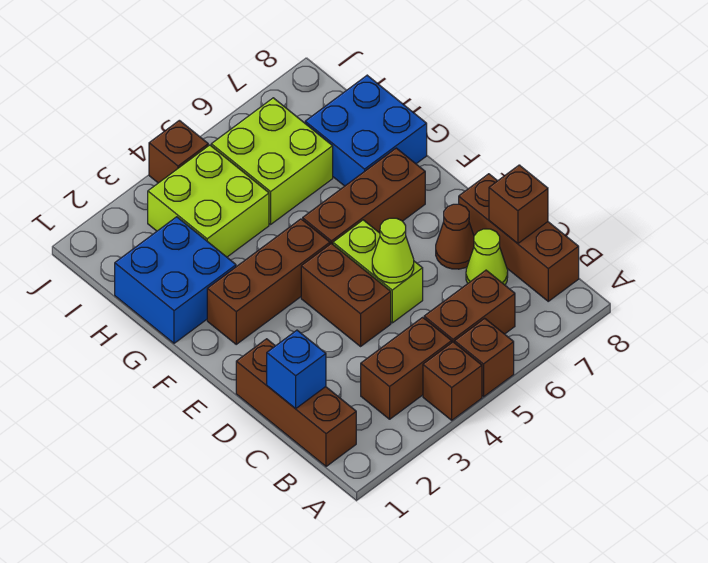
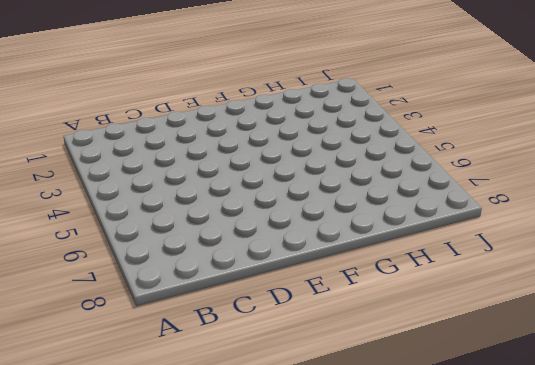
none -> brown 1x1 brick [423,342,482,420]
none -> brown 1x1 brick [455,318,514,397]
none -> brown 1x3 brick [236,339,356,467]

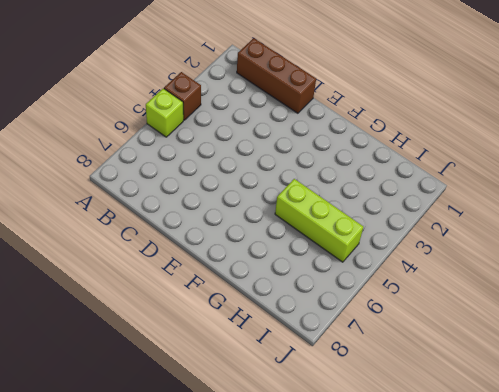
lime 1x1 brick [146,88,183,137] -> brown 1x1 brick [455,318,514,397]
lime 1x3 brick [275,179,363,262] -> lime 2x2 brick [211,98,333,224]
none -> brown 1x2 brick [361,317,452,419]
none -> brown 1x2 brick [424,270,515,343]
none -> brown 1x3 brick [459,174,579,301]

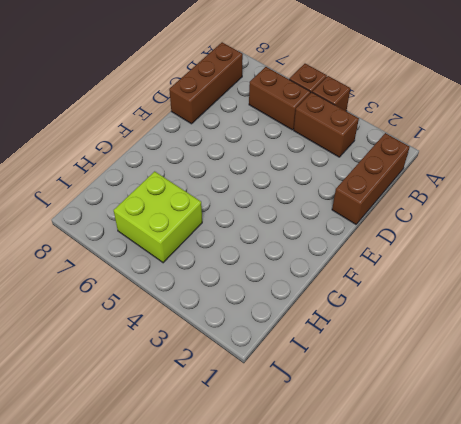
none -> lime 1x1 cone [466,229,508,285]
none -> brown 1x2 brick [301,243,391,346]
none -> lime 1x2 brick [333,220,423,323]

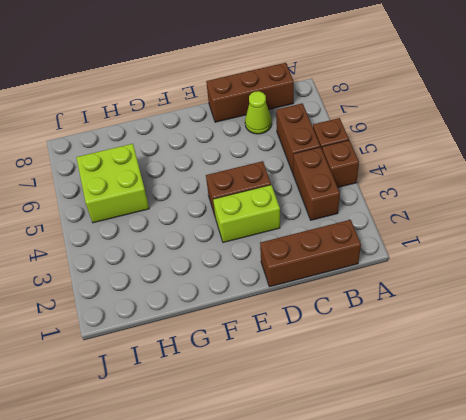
lime 1x2 brick [213,185,280,242] -> lime 1x2 brick moved to [333,220,423,323]
none -> brown 1x1 cone [436,204,474,269]
none -> brown 1x3 brick [207,219,330,344]
none -> brown 1x3 brick [303,148,425,244]

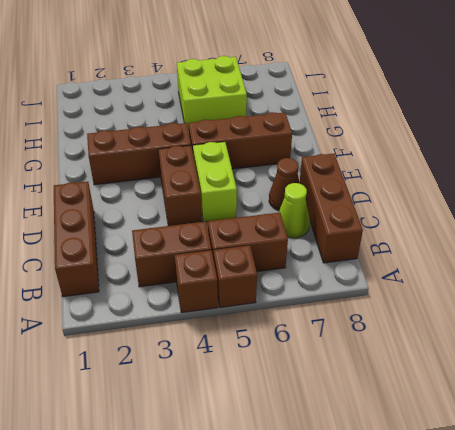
none -> blue 2x2 brick [115,217,236,343]
none -> blue 2x2 brick [305,75,427,186]
none -> lime 2x2 brick [148,145,269,257]

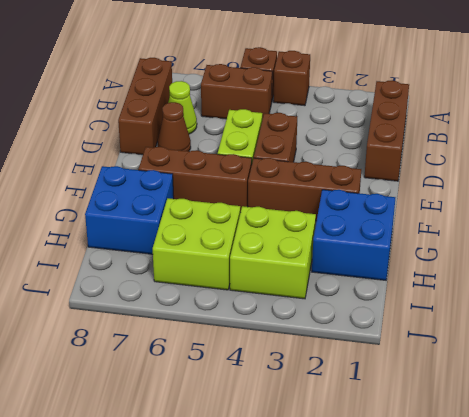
none -> brown 1x2 brick [361,317,452,419]
none -> brown 1x1 brick [149,120,208,183]
none -> blue 1x1 brick [267,330,326,409]

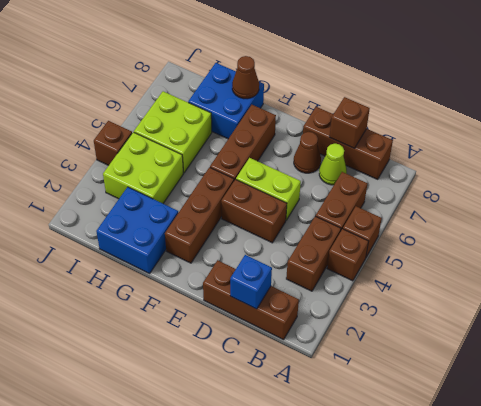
brown 1x1 cone [232,56,259,99] -> none
none -> lime 1x1 cone [372,218,414,283]

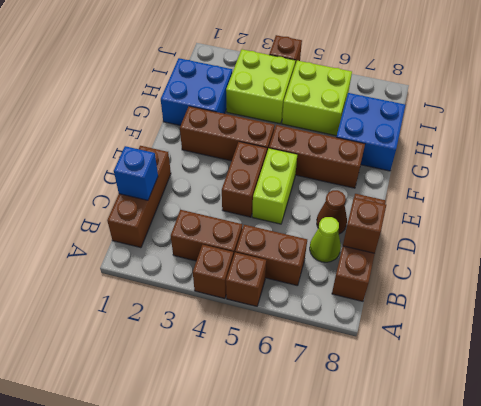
none -> lime 1x1 cone [372,218,414,283]

